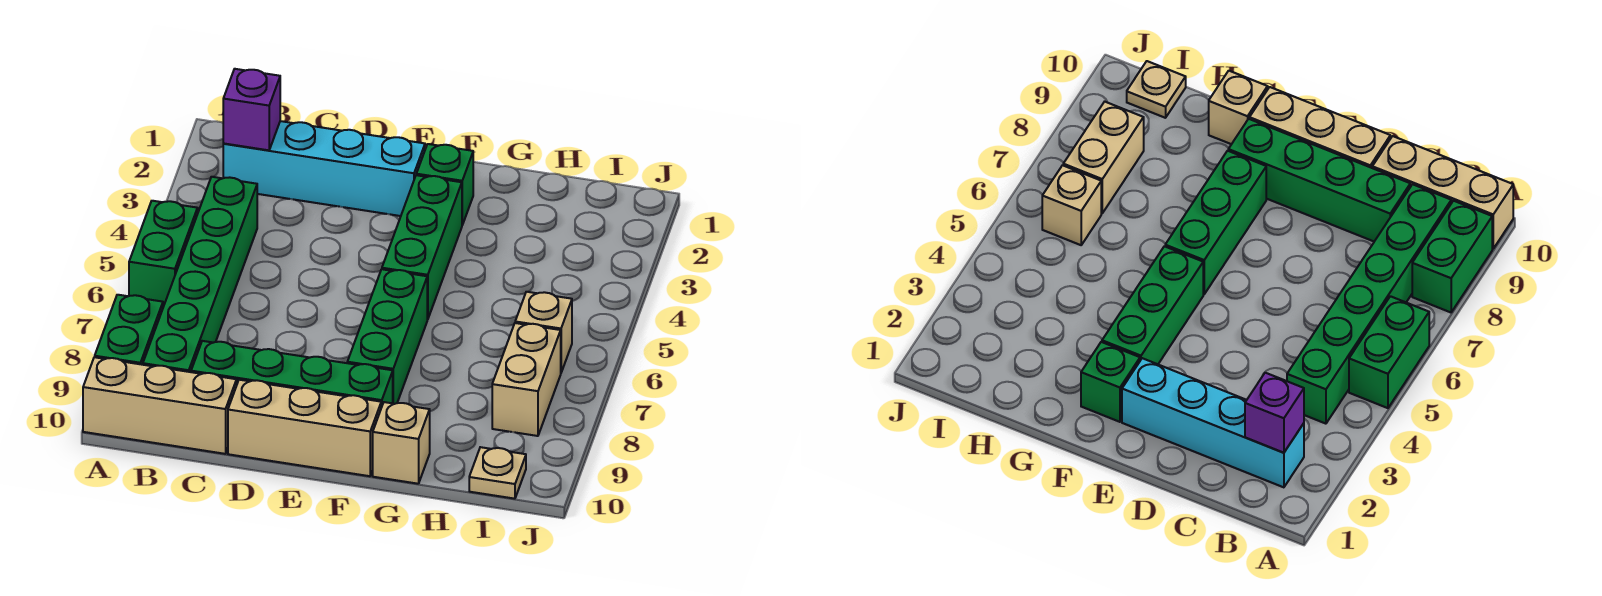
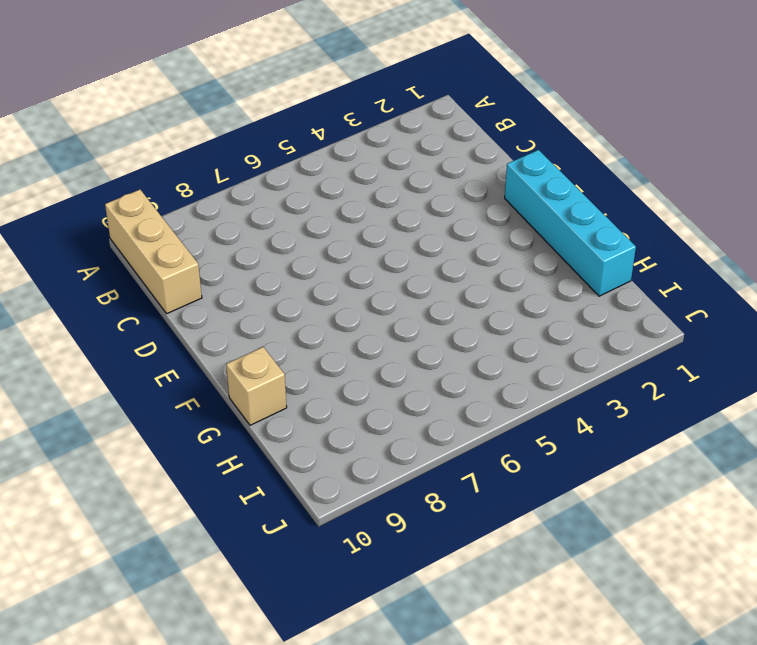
cyan 1x4 brick [505,150,636,296] -> cyan 1x4 brick moved to [223,121,425,216]
none -> green 1x2 brick [129,201,198,307]
none -> green 1x2 brick [95,295,163,365]
none -> green 1x6 brick [143,177,257,372]

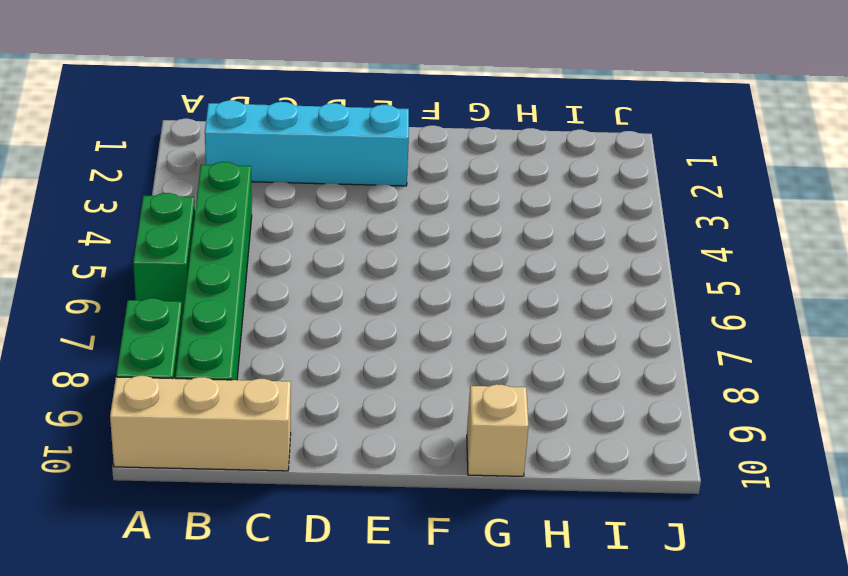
none -> green 1x4 brick [191,341,393,407]
none -> tan 1x3 brick [228,380,381,476]
none -> green 1x1 brick [416,144,473,225]

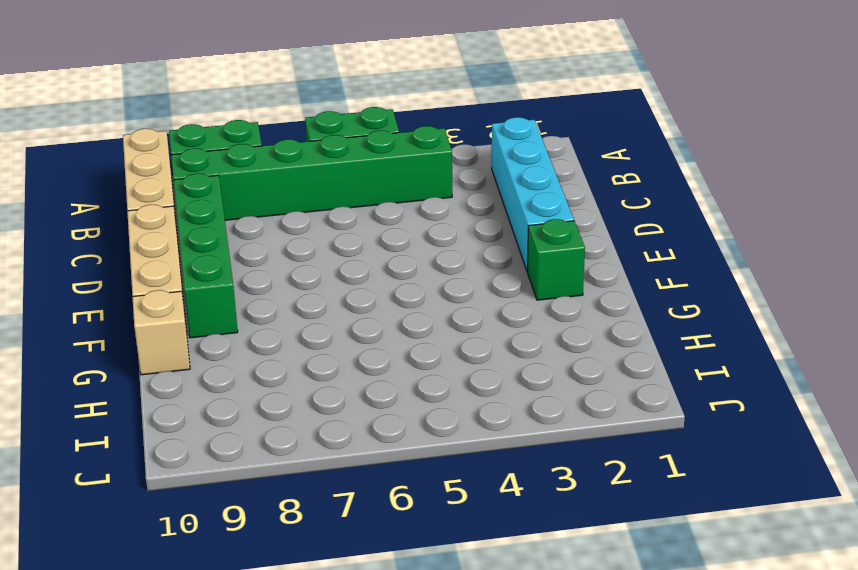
none -> green 1x3 brick [382,175,462,320]
none -> green 1x3 brick [347,269,427,404]
none -> tan 1x1 brick [515,292,572,372]

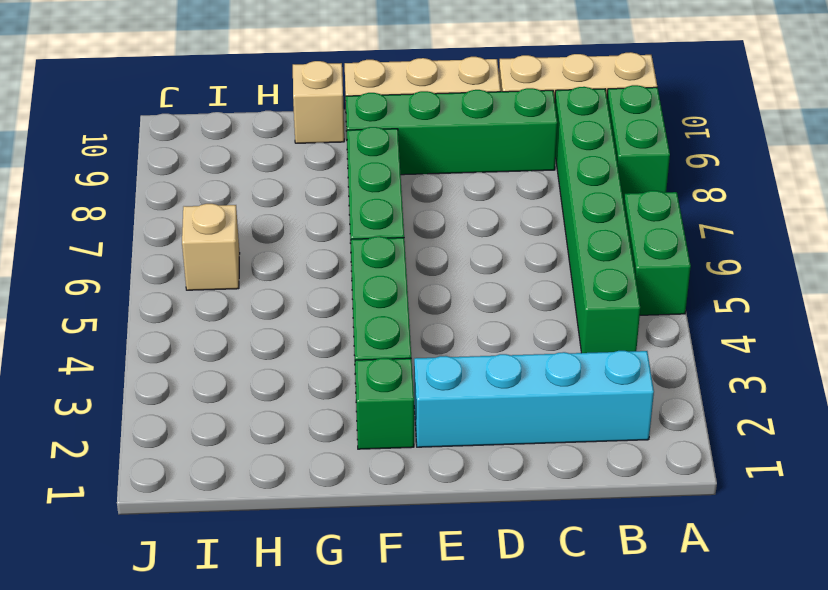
none -> tan 1x2 brick [492,323,561,436]
none -> tan 1x1 plate [469,447,526,499]
none -> purple 1x1 brick [223,69,280,150]

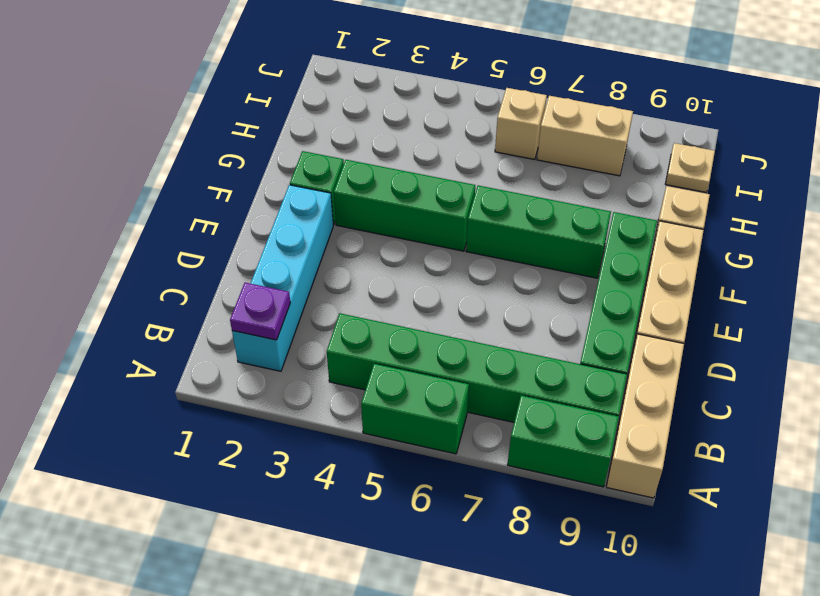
purple 1x1 plate [230,283,290,340] -> purple 1x1 brick [223,69,280,150]

